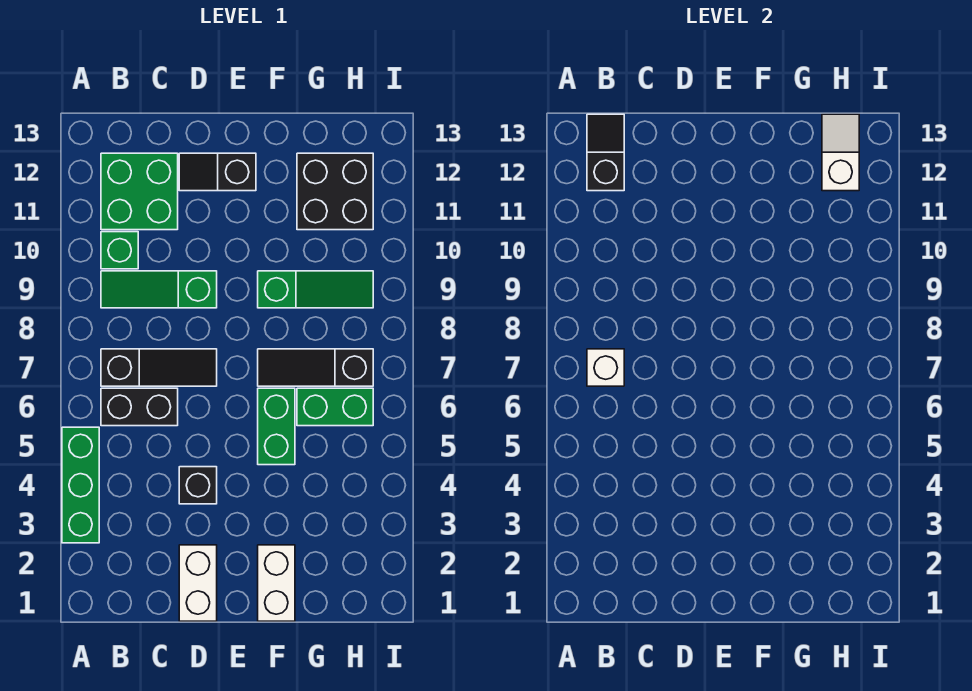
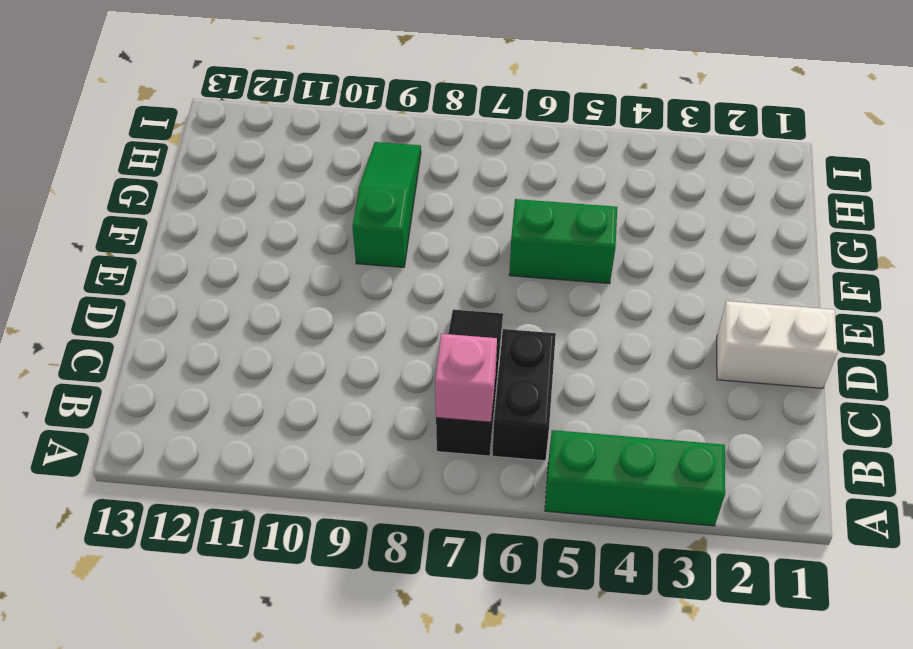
pink 1x1 brick [435,334,497,422] -> white 1x1 brick [587,349,624,386]
none -> green 1x3 slope [101,271,217,308]
none -> green 1x1 brick [101,232,138,269]
none -> green 2x2 brick [101,153,178,230]

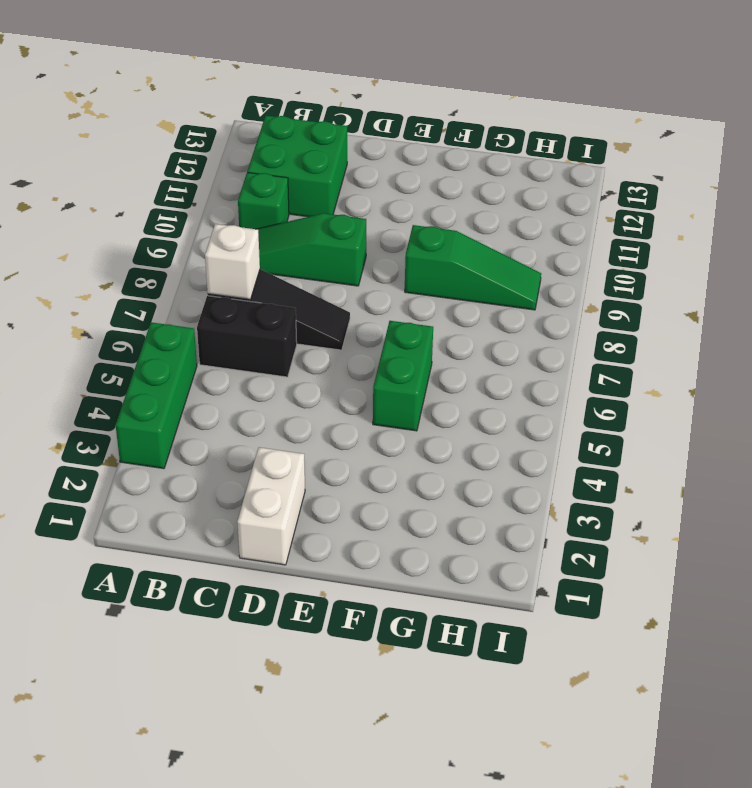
none -> black 1x1 brick [179,467,217,504]
none -> black 1x2 slope [179,153,256,191]
none -> white 1x2 brick [258,545,295,621]

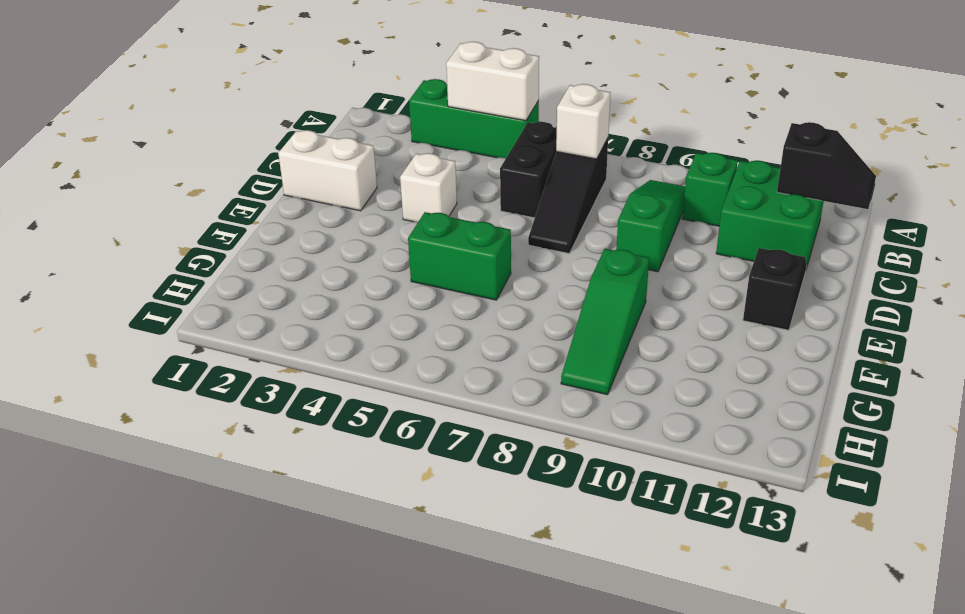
white 1x2 brick [446,42,539,121] -> white 1x2 brick moved to [258,545,295,621]
white 1x1 brick [400,153,457,222] -> black 1x1 brick [179,467,217,504]
none -> black 1x3 slope [258,349,373,386]
none -> green 1x2 brick [297,388,373,426]
none -> black 2x2 brick [297,153,373,230]

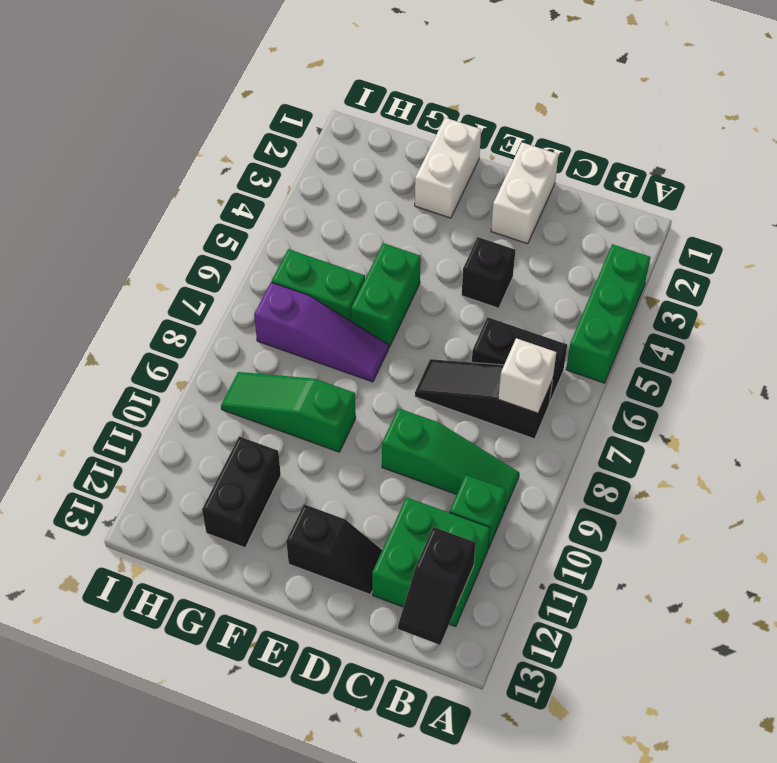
purple 1x3 slope [254,282,388,382] -> black 1x3 slope [258,349,373,386]
black 1x2 brick [202,437,281,548] -> black 2x2 brick [297,153,373,230]
none -> white 1x2 slope [822,114,859,191]

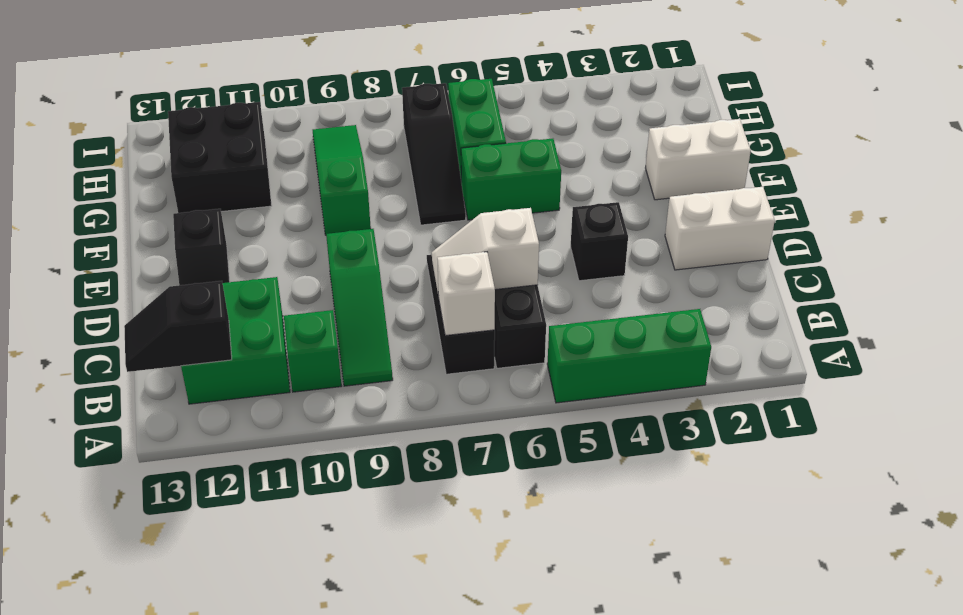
white 1x2 slope [432,208,539,292] -> white 1x2 slope moved to [822,114,859,191]

